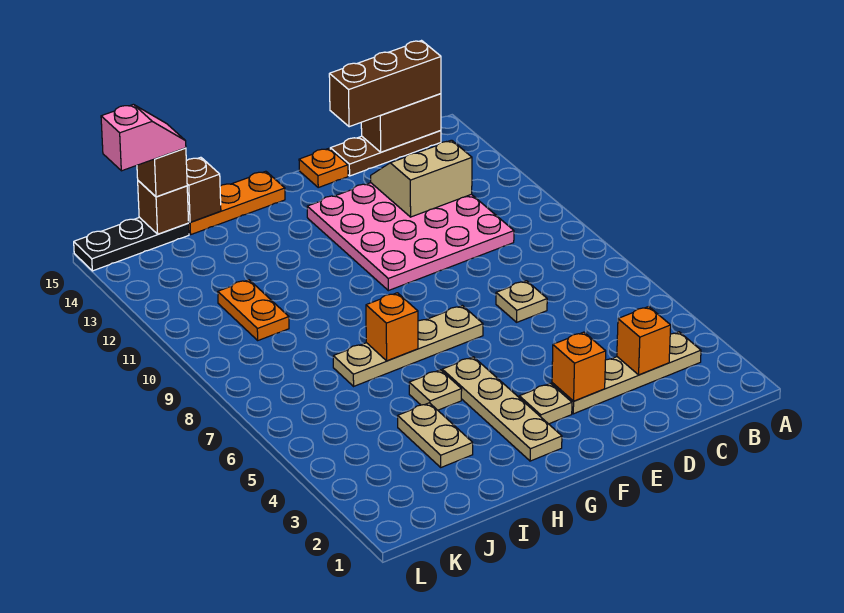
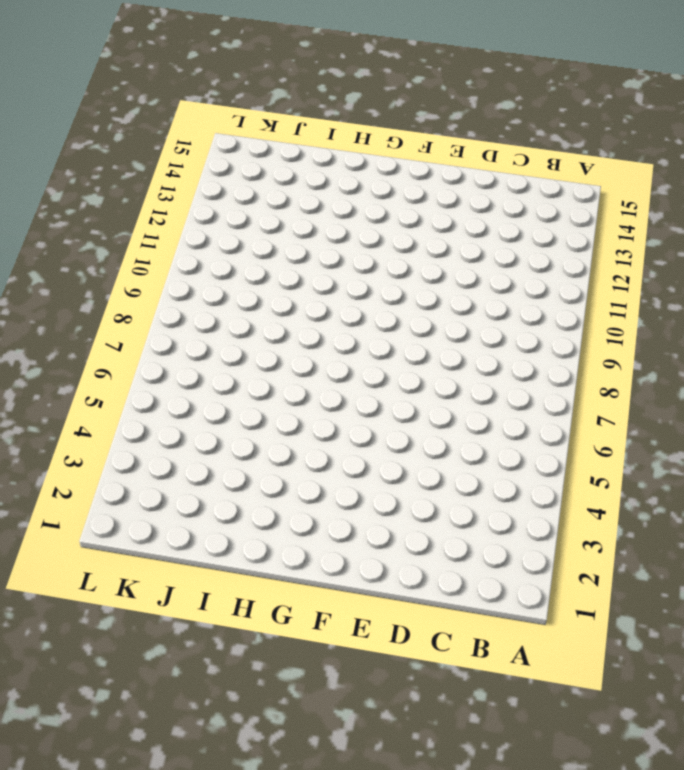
none -> tan 1x4 plate [552,332,701,414]
none -> brown 1x3 plate [330,131,441,176]
none -> pink 4x4 plate [307,183,514,291]

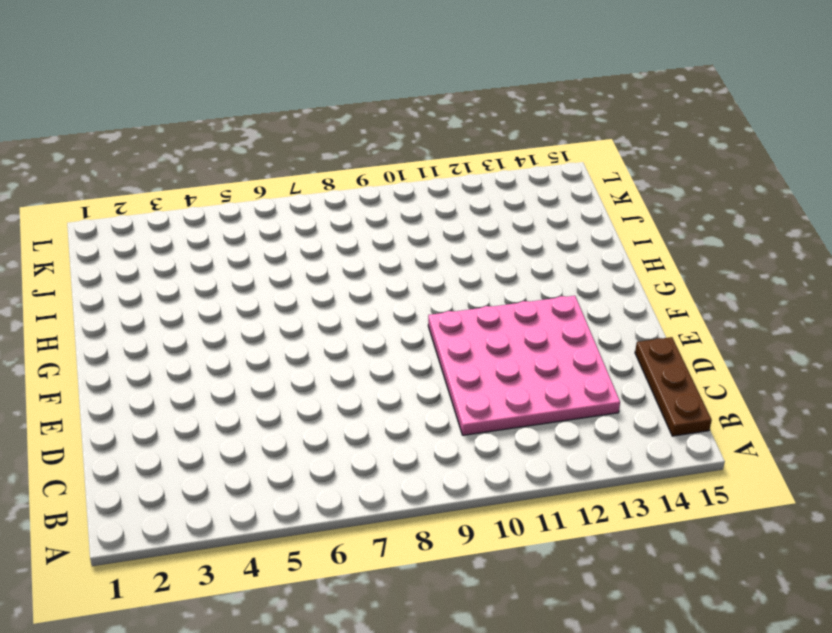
none -> tan 1x4 plate [552,332,701,414]
none -> tan 1x1 plate [496,281,547,322]
none -> orange 1x1 plate [299,148,348,187]

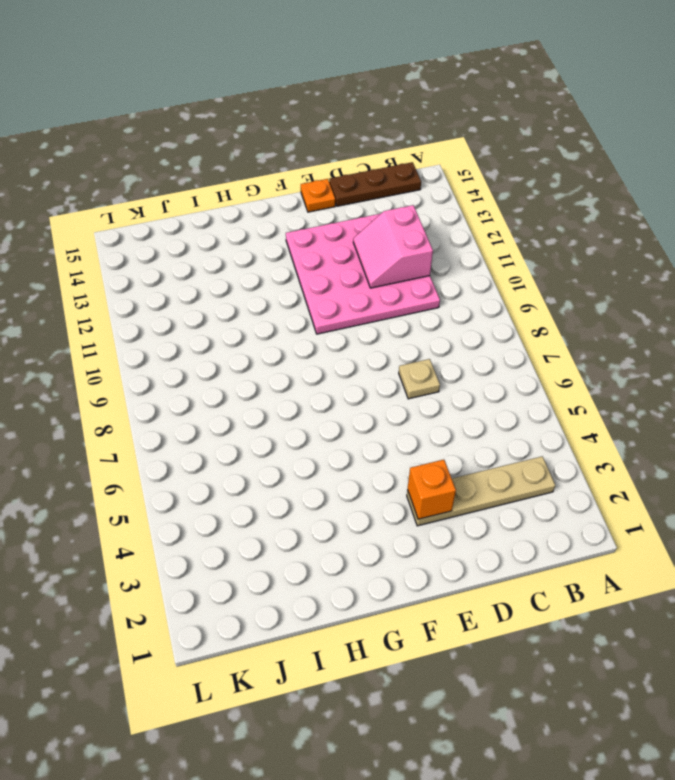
pink 2x2 slope [353,205,433,288] -> tan 2x2 slope [371,140,472,217]
none -> tan 1x1 plate [519,383,572,424]
none -> tan 1x4 plate [333,306,483,386]
none -> tan 1x4 plate [442,357,562,461]

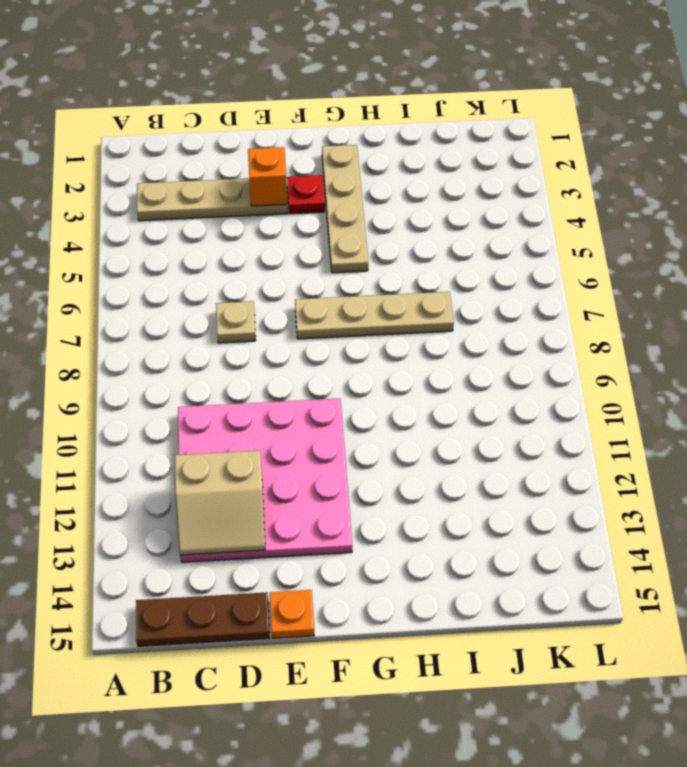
red 1x1 plate [287,175,325,214] -> tan 1x1 plate [519,383,572,424]
none -> orange 1x3 plate [188,171,285,234]
none -> tan 1x1 plate [409,370,462,410]
none -> tan 1x2 plate [398,403,473,467]

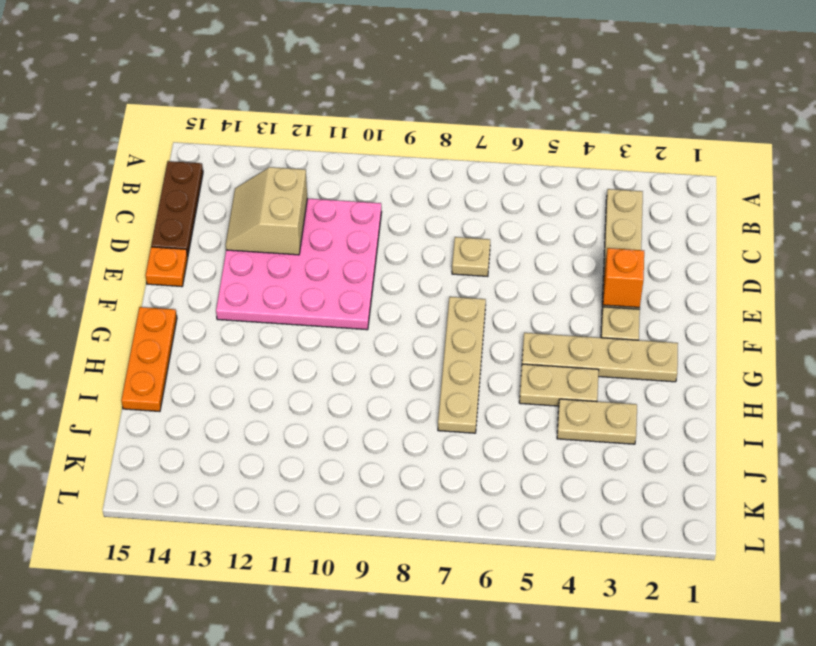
tan 1x2 plate [519,364,599,406] -> tan 1x1 plate [409,370,462,410]
none -> orange 1x2 plate [218,280,289,340]
none -> black 1x3 plate [74,217,189,271]
none -> brown 1x2 brick [361,94,441,152]

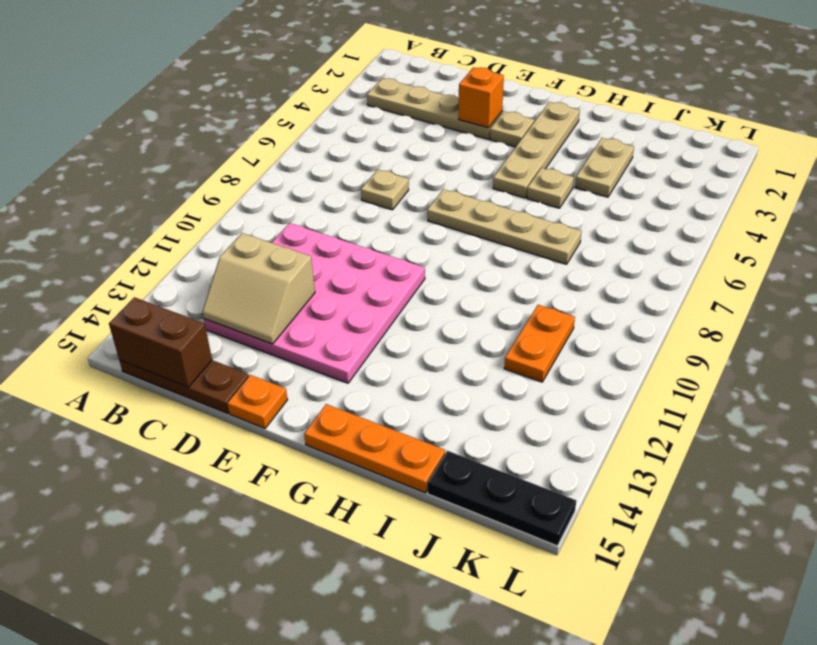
none -> orange 1x1 brick [617,307,671,375]
none -> orange 1x1 brick [366,293,418,361]
none -> brown 1x1 brick [186,157,221,222]

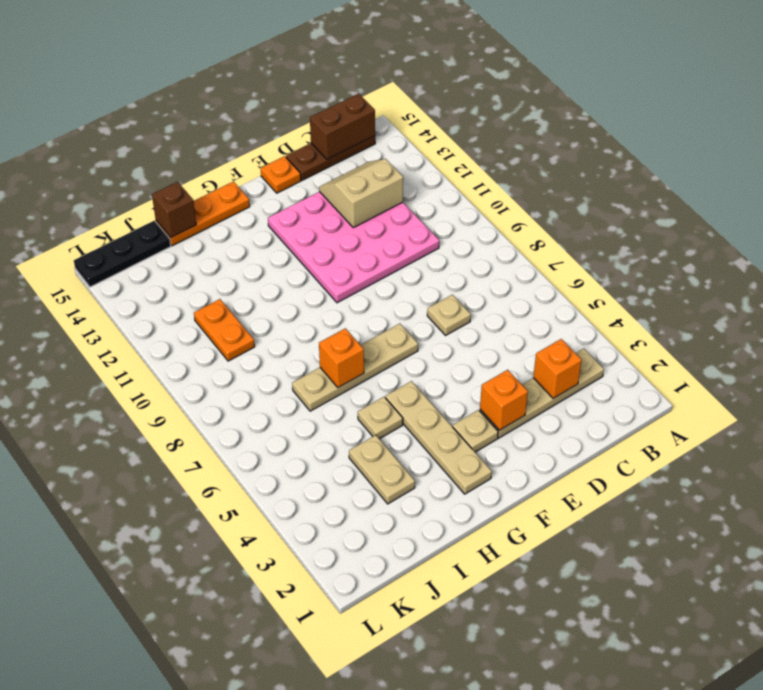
none -> brown 1x1 brick [138,181,189,234]
none -> brown 1x3 brick [329,41,441,127]
none -> brown 1x1 brick [137,148,187,197]

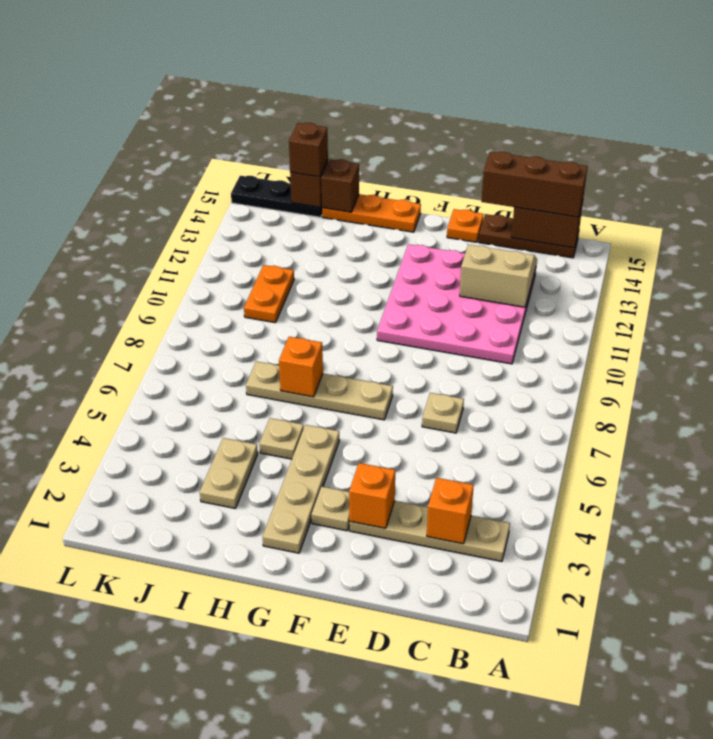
none -> pink 1x2 slope [101,104,186,171]

